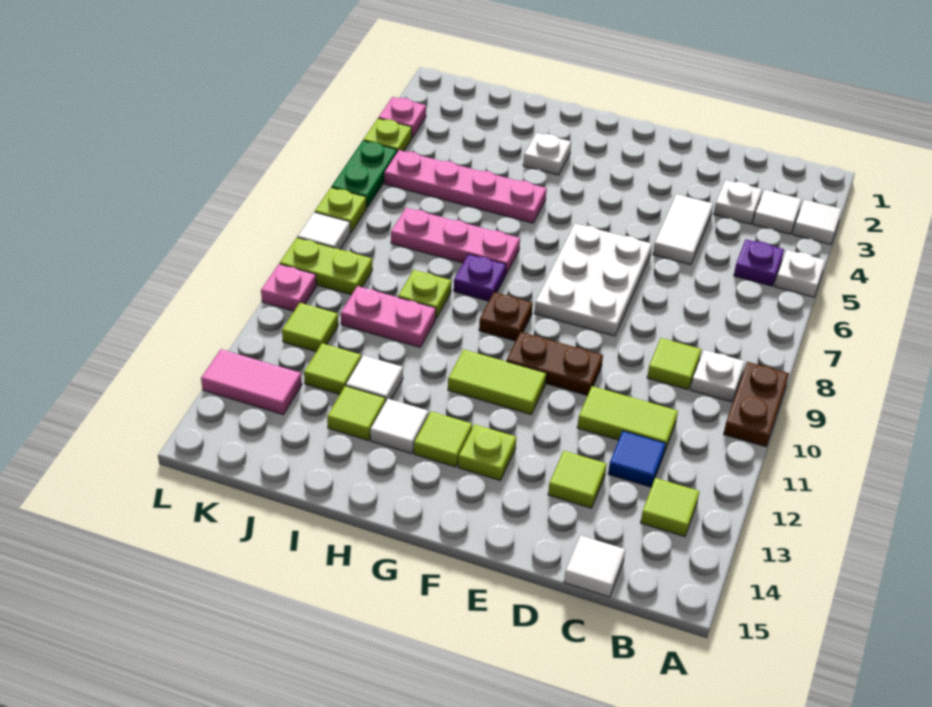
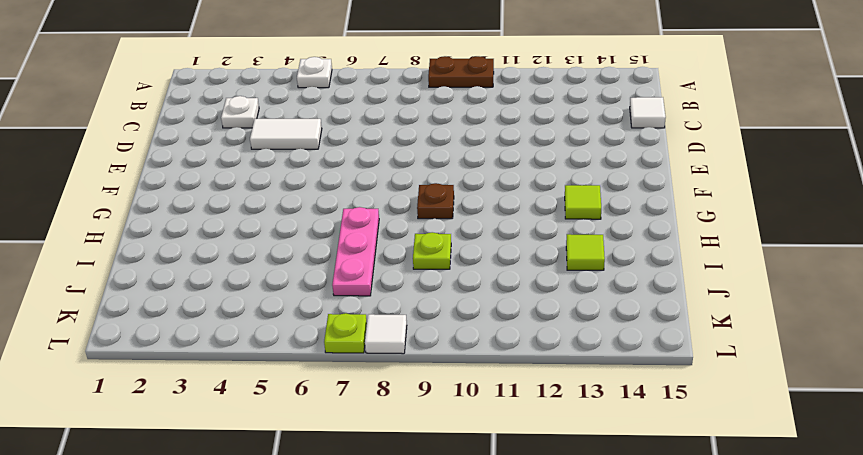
none -> white 1x1 tile [793,200,842,244]
none -> white 1x1 tile [753,190,802,234]
none -> purple 1x1 plate [734,240,784,286]
none -> white 1x1 plate [691,350,745,402]

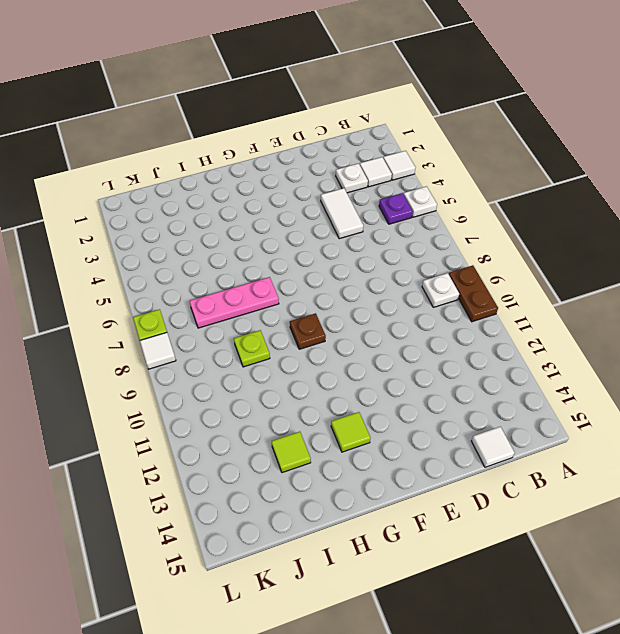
none -> lime 1x1 tile [641,478,699,537]
none -> lime 1x1 tile [647,338,701,390]
none -> lime 1x2 tile [577,386,678,452]
none -> blue 1x1 tile [608,431,666,487]

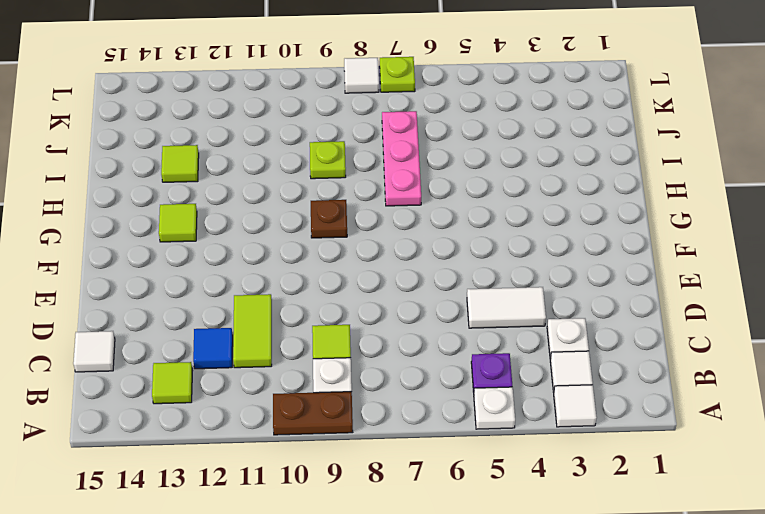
none -> lime 1x1 tile [548,451,607,508]
none -> white 2x3 plate [534,224,652,336]
none -> brown 1x2 plate [506,332,603,396]
none -> lime 1x2 tile [448,349,546,414]

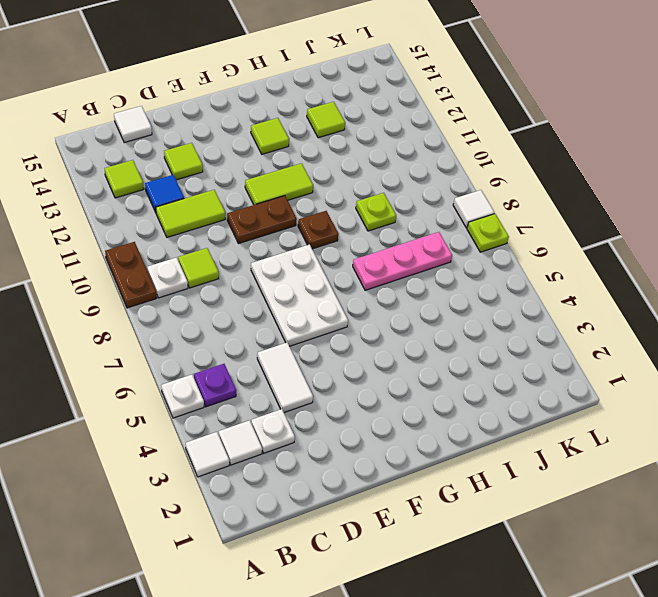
none -> lime 1x1 plate [458,424,516,481]
none -> white 1x1 plate [523,133,571,175]
none -> pink 1x4 plate [384,150,547,223]
none -> purple 1x1 plate [454,254,506,301]

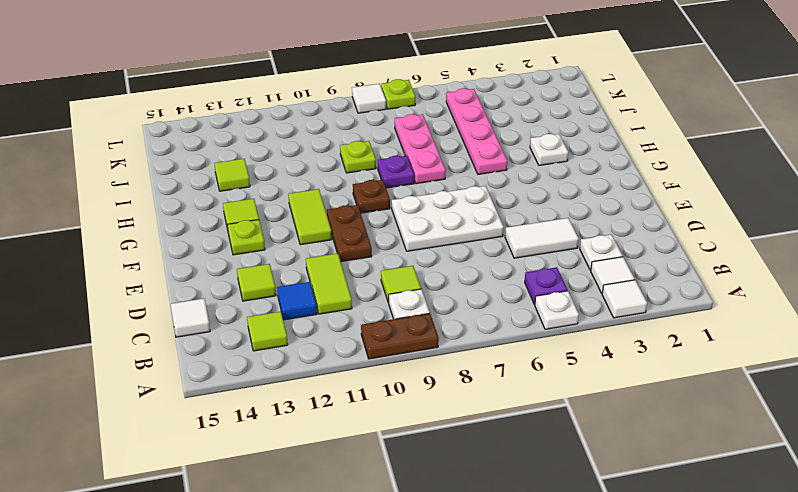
none -> white 1x1 tile [370,399,429,454]
none -> pink 1x2 plate [341,286,436,347]
none -> white 1x1 tile [346,355,403,400]
none -> lime 1x1 tile [304,343,361,394]

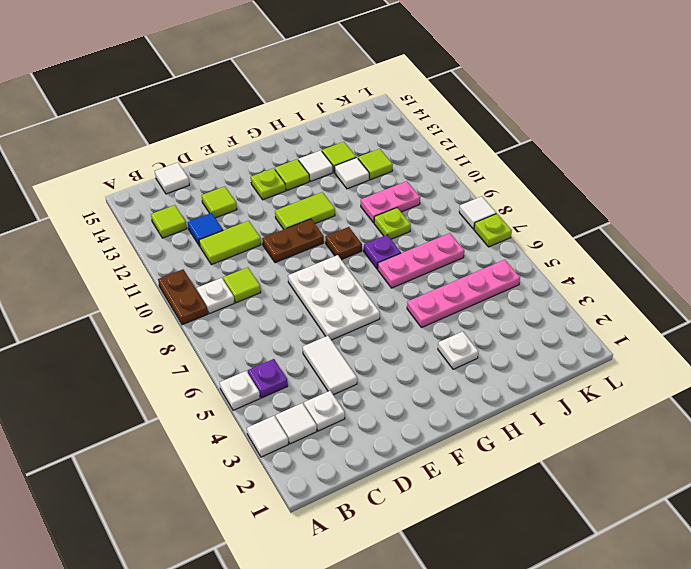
none -> lime 1x2 plate [280,238,372,295]
none -> lime 1x1 tile [282,303,338,352]
none -> pink 1x2 tile [201,349,302,414]
none -> pink 1x1 plate [378,97,426,138]

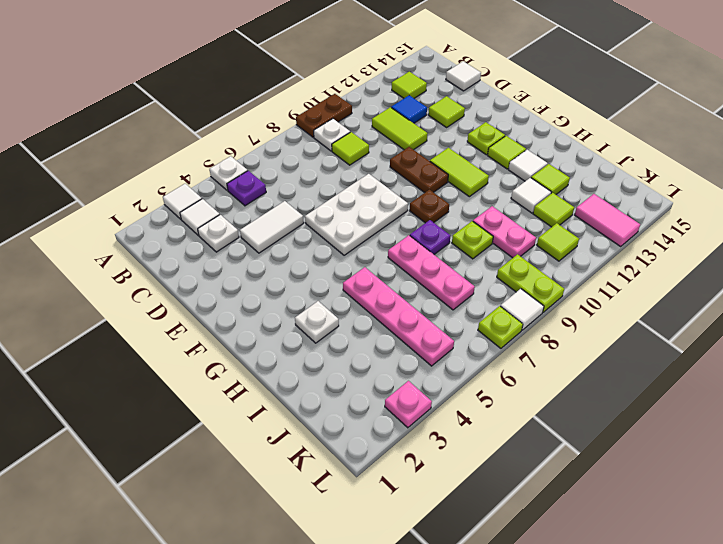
none -> lime 1x1 plate [363,119,412,152]
none -> green 1x2 plate [331,141,397,207]
none -> pink 1x1 plate [261,264,316,311]

